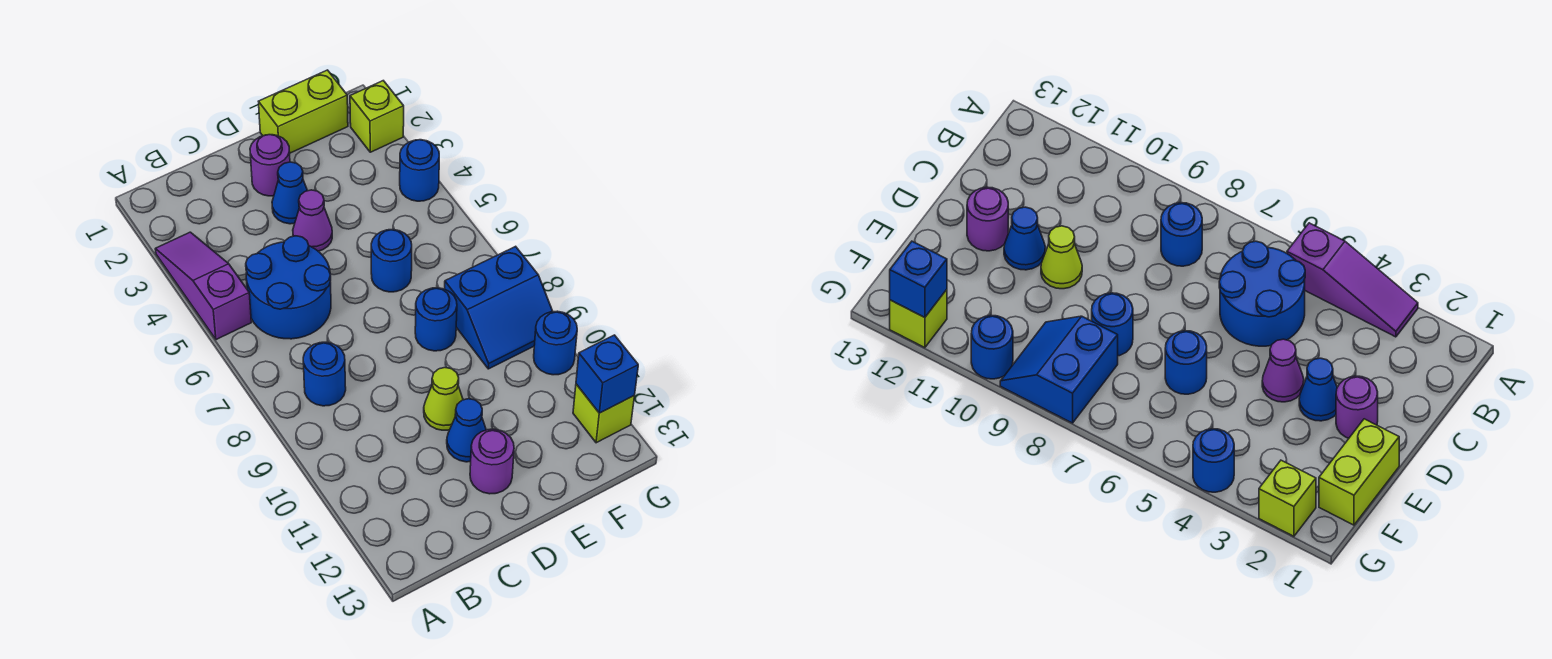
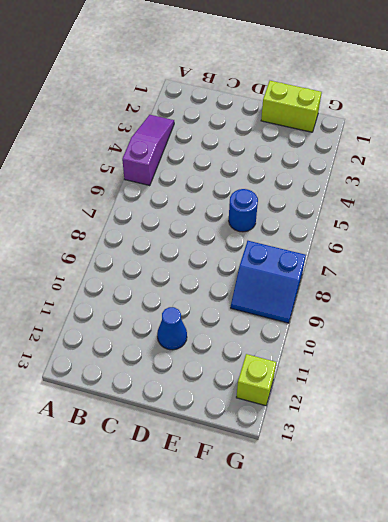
none -> blue 2x2 round brick [246,236,331,339]
none -> blue 1x1 round brick [303,342,346,406]
none -> purple 1x1 round brick [250,135,290,196]

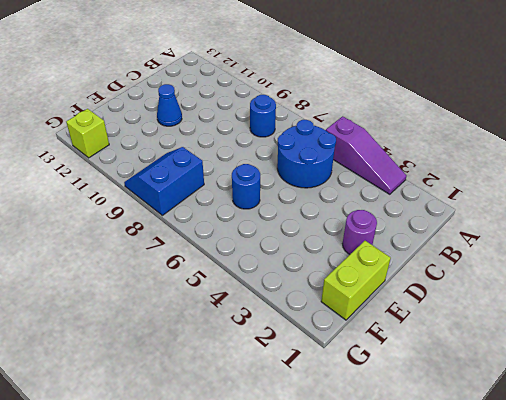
none -> blue 1x1 cone [272,162,307,224]
none -> purple 1x1 cone [293,190,332,251]
none -> lime 1x1 cone [424,368,463,430]

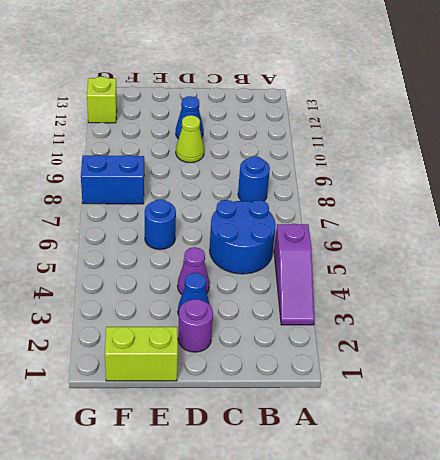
none -> purple 1x1 round brick [470,429,514,494]
none -> blue 1x1 round brick [415,288,457,351]
none -> lime 1x1 brick [350,81,404,152]

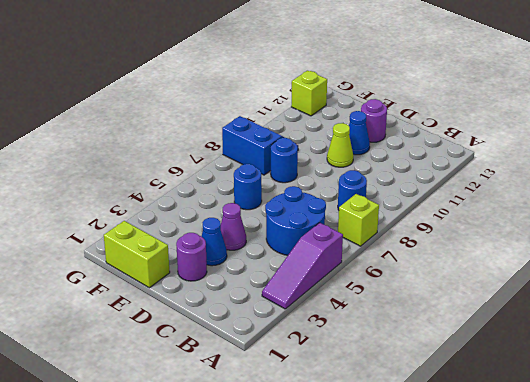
lime 1x1 brick [338,194,379,246] -> lime 1x1 brick moved to [350,81,404,152]
none -> blue 1x1 round brick [400,140,439,201]
none -> blue 1x1 round brick [534,311,577,375]
none -> blue 1x1 brick [576,335,638,413]

